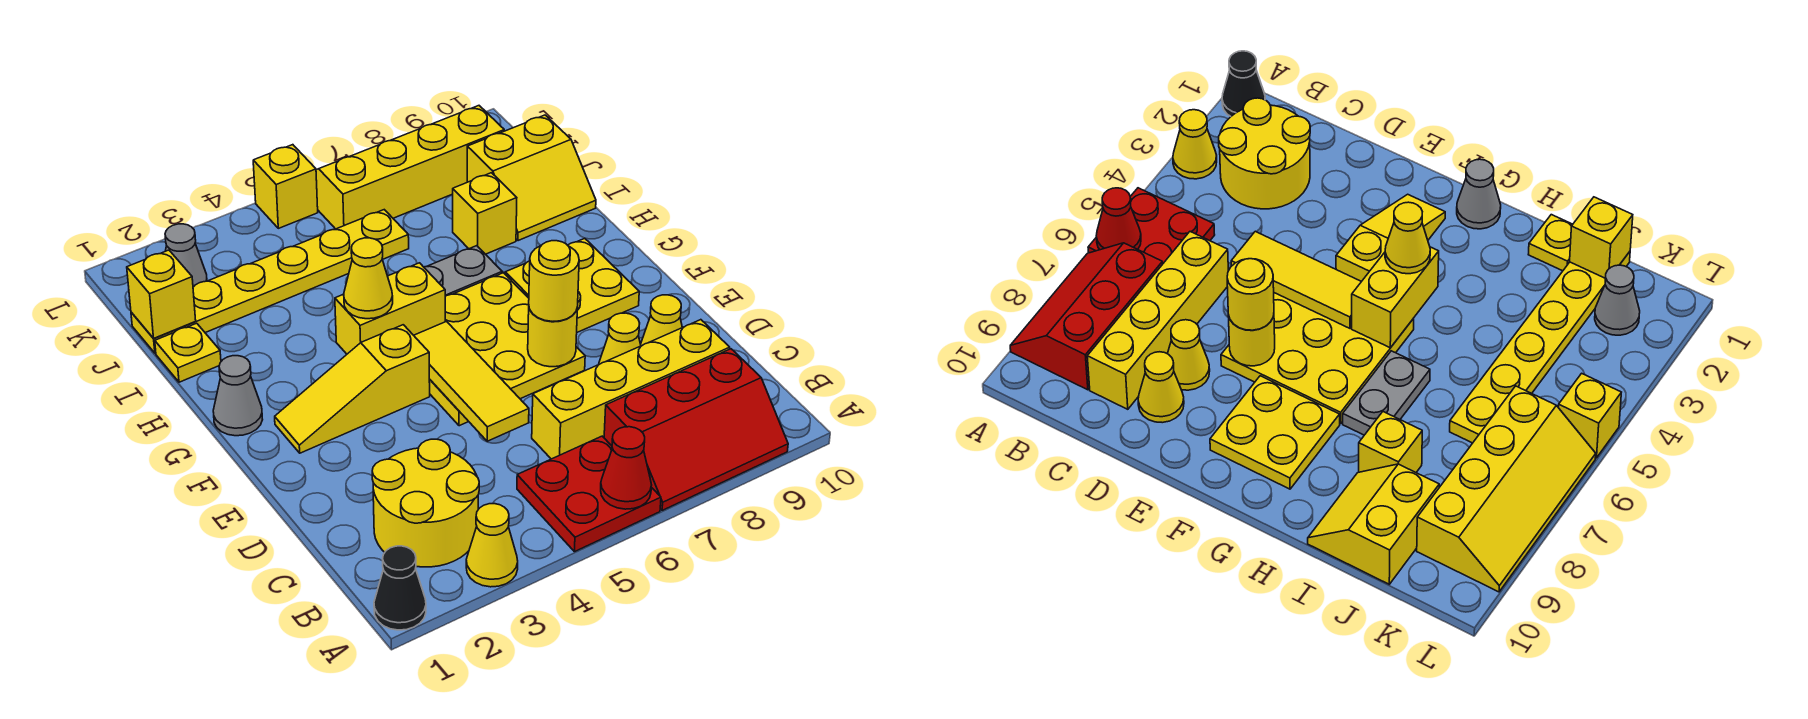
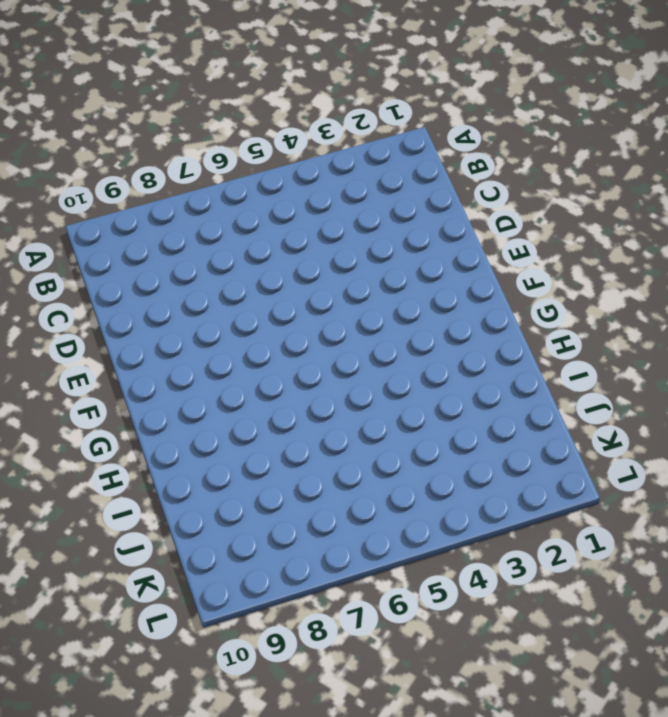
none -> black 1x1 cone [374,546,426,630]
none -> yellow 1x1 cone [466,504,518,587]
none -> red 2x2 plate [517,436,661,552]

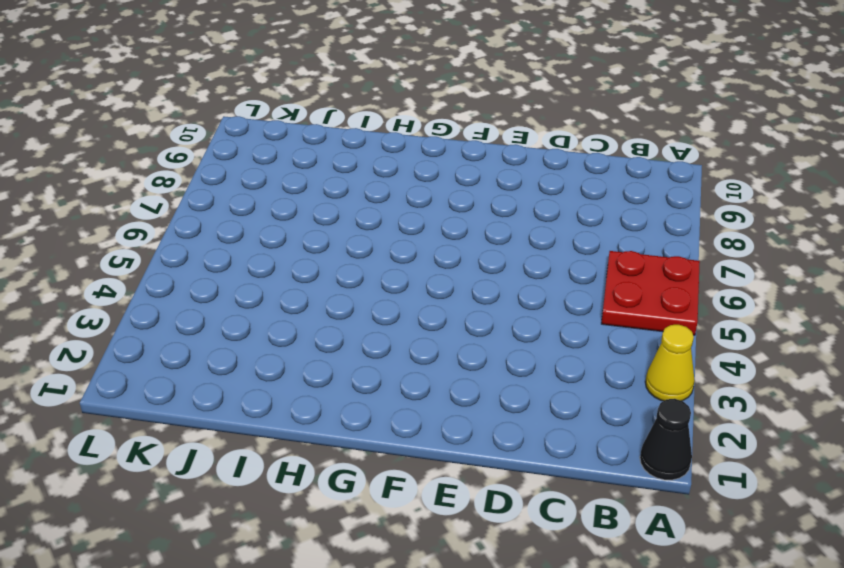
none -> red 2x3 slope [604,349,788,510]
none -> yellow 2x2 round brick [372,439,479,567]
none -> yellow 1x4 brick [532,320,730,459]

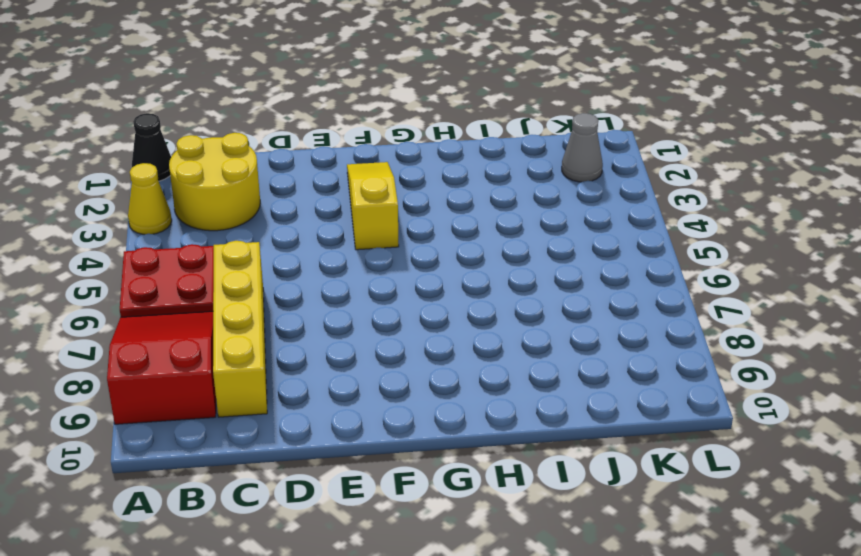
red 2x3 slope [107,311,216,424] -> red 2x3 slope turned to [604,349,788,510]
none -> yellow 1x1 cone [599,313,641,364]
none -> yellow 1x1 cone [641,295,682,346]
none -> yellow 3x3 plate [429,273,585,426]

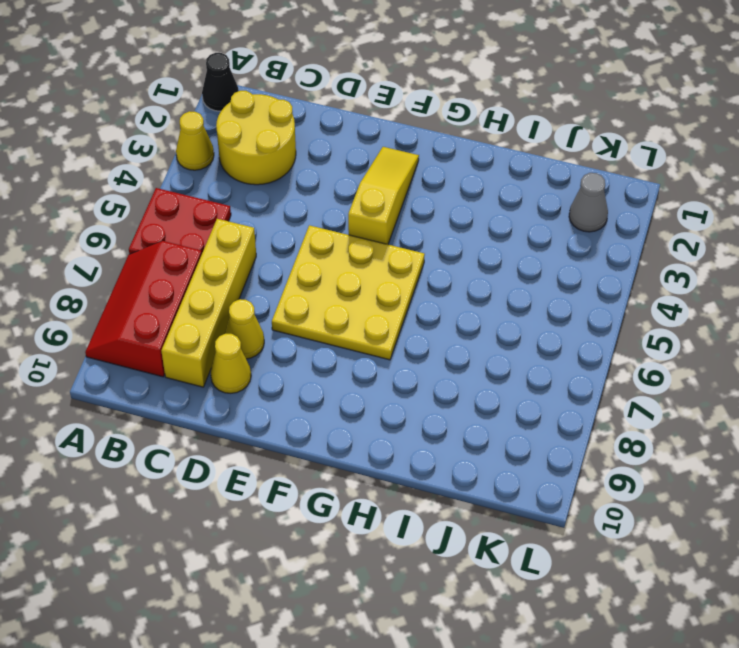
none -> yellow 2x2 plate [505,238,639,332]
none -> grey 1x1 cone [213,356,263,436]
none -> grey 1x2 plate [424,246,502,296]

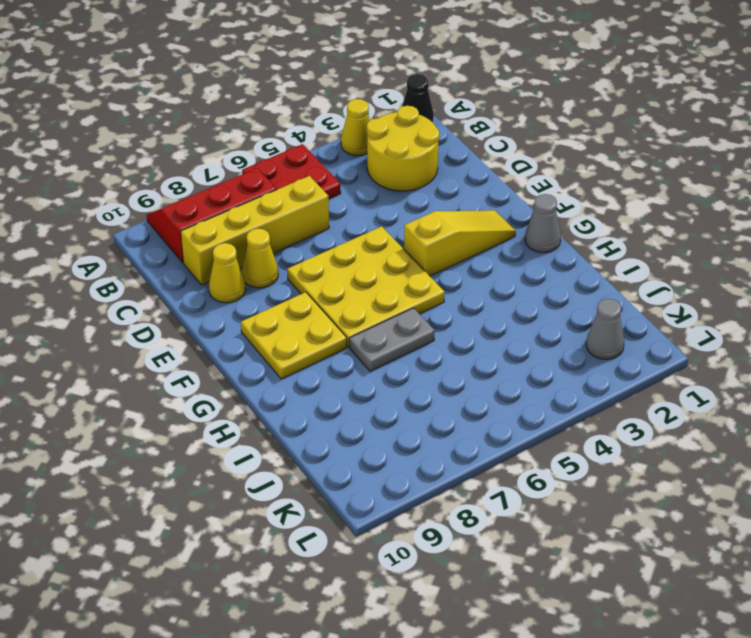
none -> yellow 1x1 plate [155,323,221,382]
none -> yellow 1x1 brick [453,173,517,254]
none -> yellow 2x2 slope [467,115,596,241]

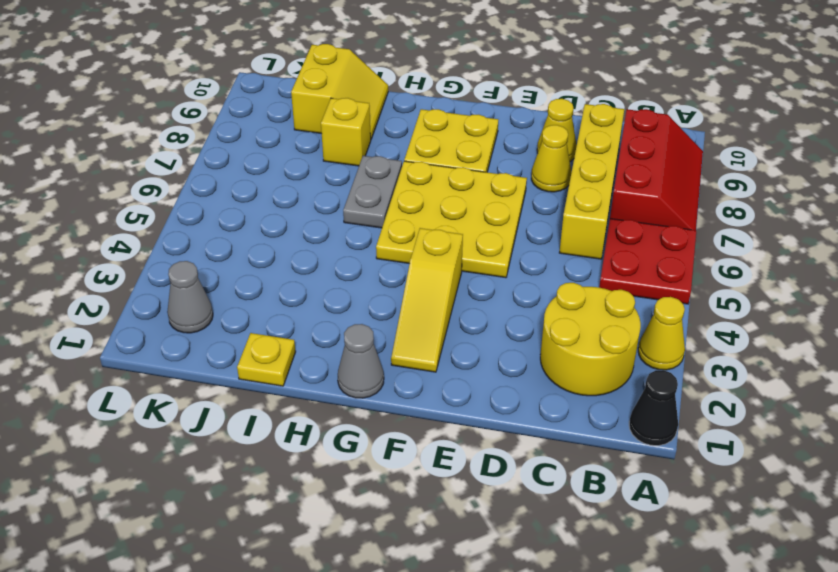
none -> yellow 1x6 plate [131,210,409,353]
none -> yellow 2x4 slope [316,106,504,229]
none -> yellow 1x1 brick [253,145,318,228]

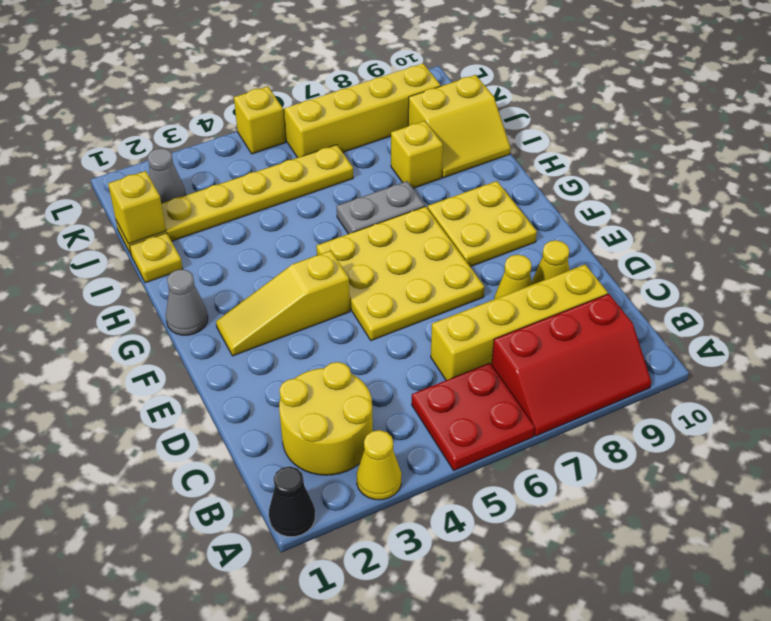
none -> red 1x1 cone [601,427,651,509]
none -> yellow 1x3 tile [414,322,529,441]
none -> yellow 1x1 round brick [528,309,577,367]

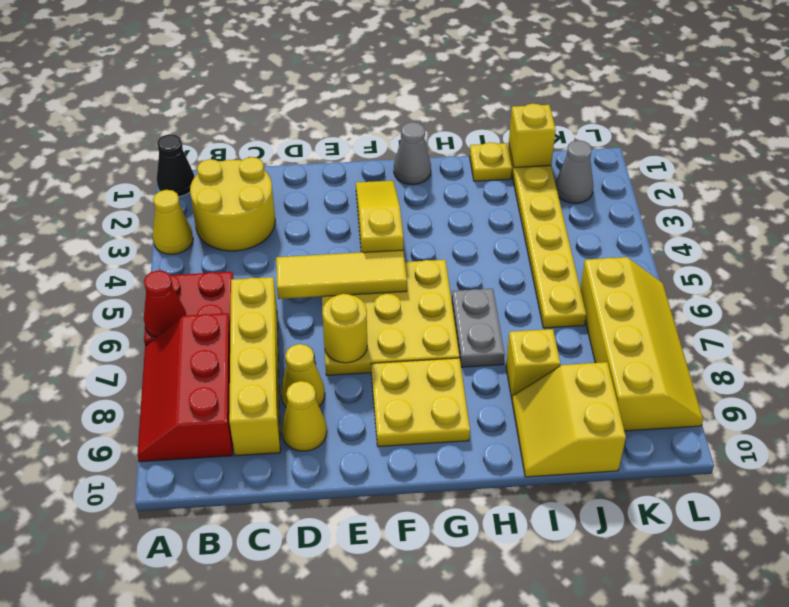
none -> yellow 1x1 brick [253,145,318,228]
none -> yellow 1x2 brick [335,263,445,354]
none -> yellow 1x1 round brick [529,241,579,321]

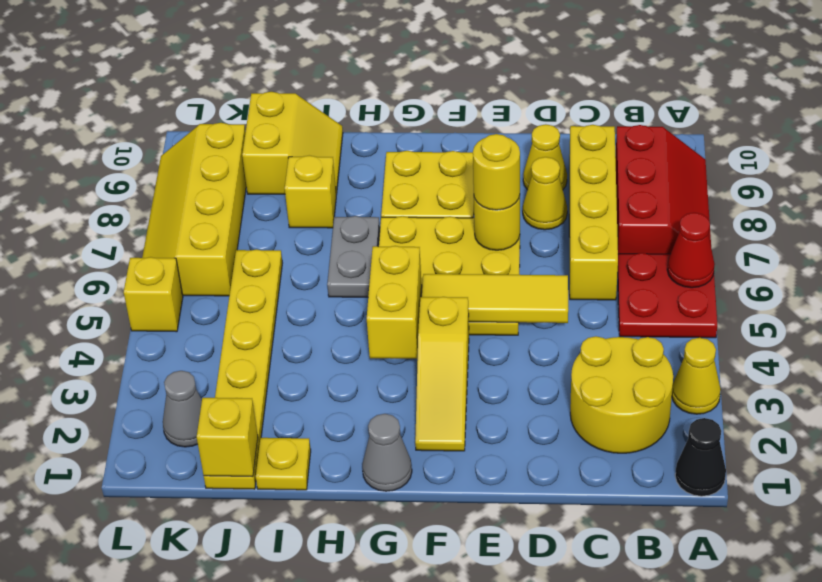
none -> yellow 1x1 cone [344,238,393,319]

